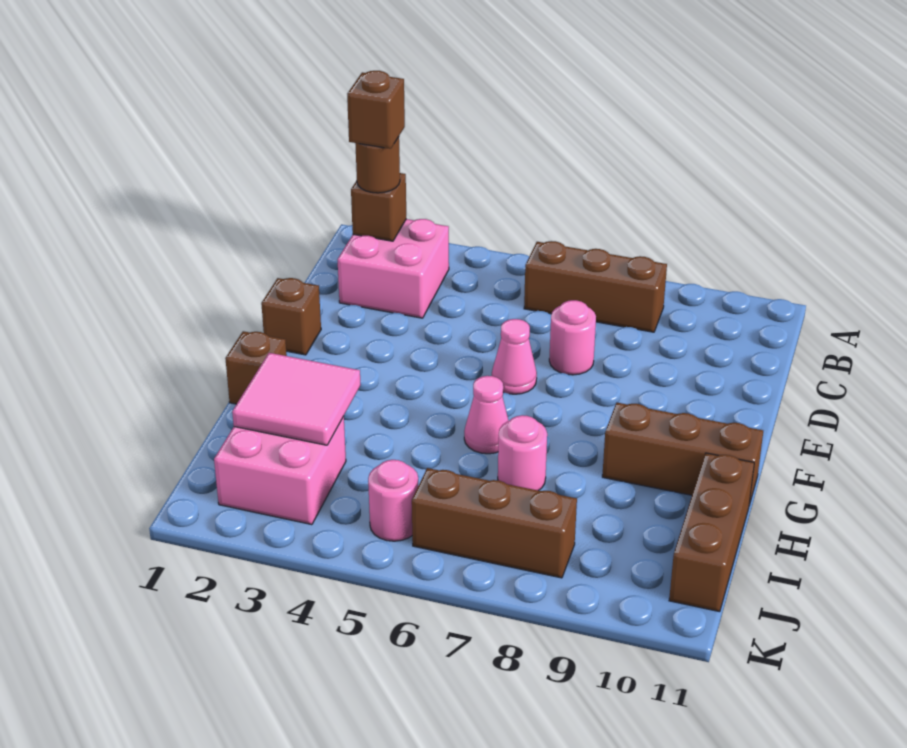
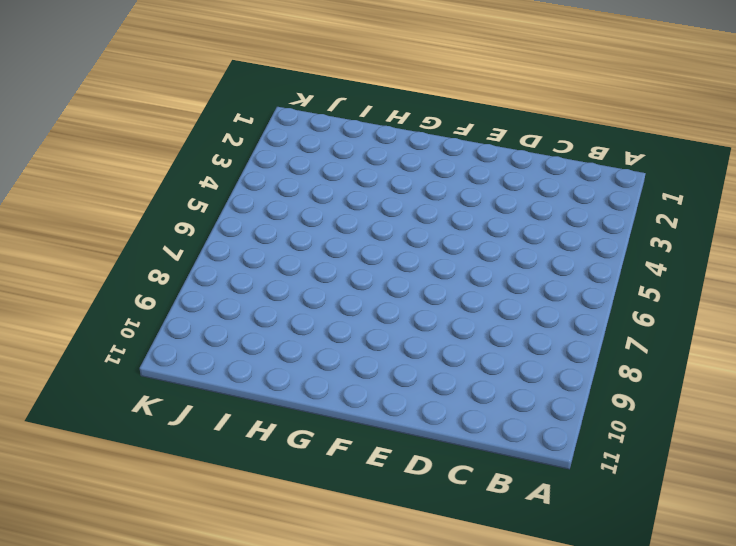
none -> pink 2x2 brick [337,219,449,318]
none -> brown 1x3 brick [524,241,667,332]
none -> pink 1x1 round brick [549,300,596,375]

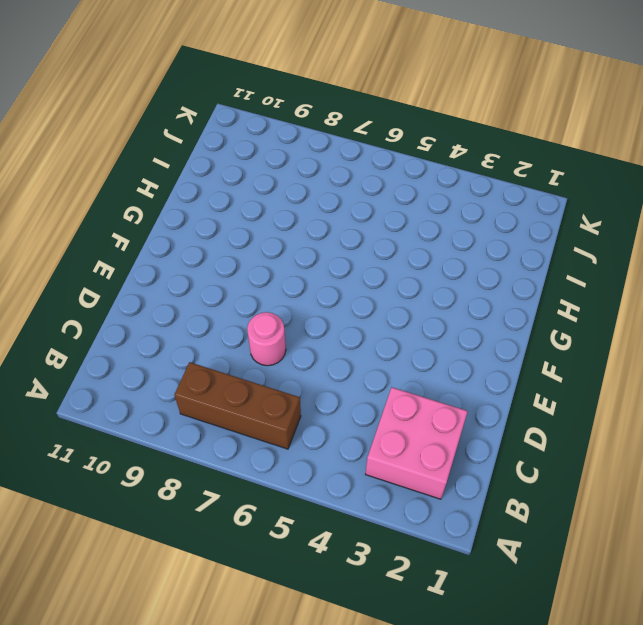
none -> brown 1x1 brick [261,278,321,355]
none -> pink 1x1 cone [492,319,537,394]
none -> brown 1x1 brick [225,331,287,404]

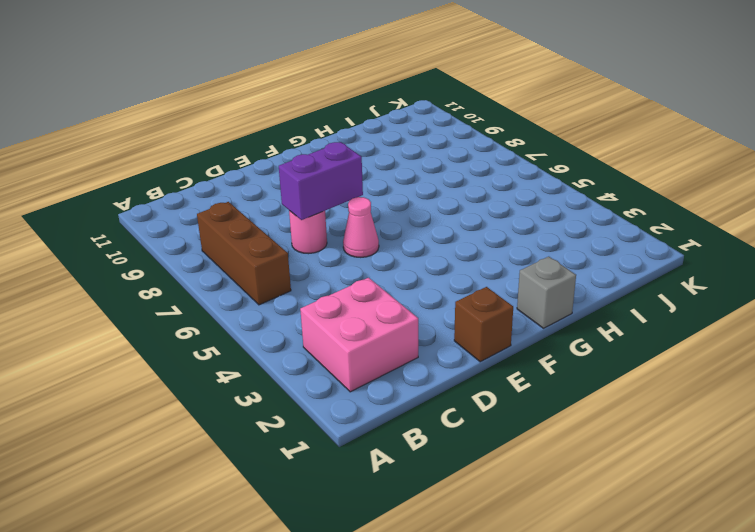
purple 1x2 brick [279,142,363,220] -> none
grey 1x1 brick [517,257,576,328] -> brown 1x1 brick [225,331,287,404]
none -> pink 1x1 cone [464,376,508,454]
none -> brown 1x3 brick [602,403,763,505]
none -> pink 1x1 round brick [498,415,547,491]

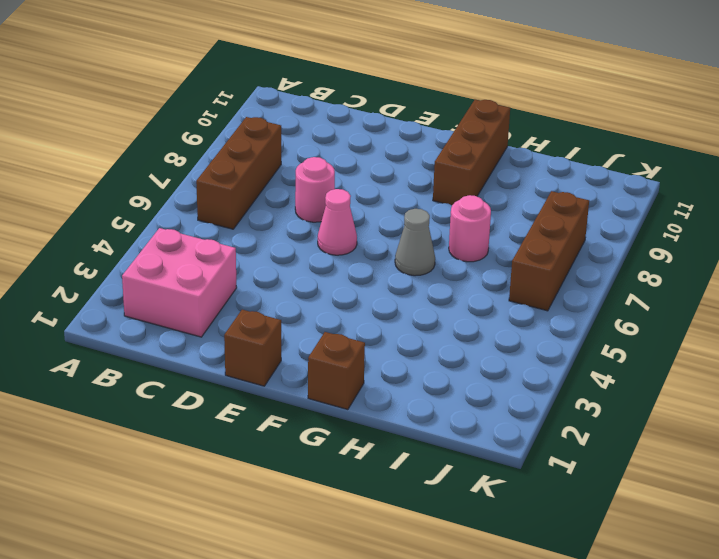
grey 1x1 cone [395,209,435,276] -> pink 1x1 cone [464,376,508,454]
none -> brown 1x3 brick [669,453,754,612]
none -> pink 2x2 brick [214,416,346,525]
none -> pink 1x1 round brick [368,460,418,541]

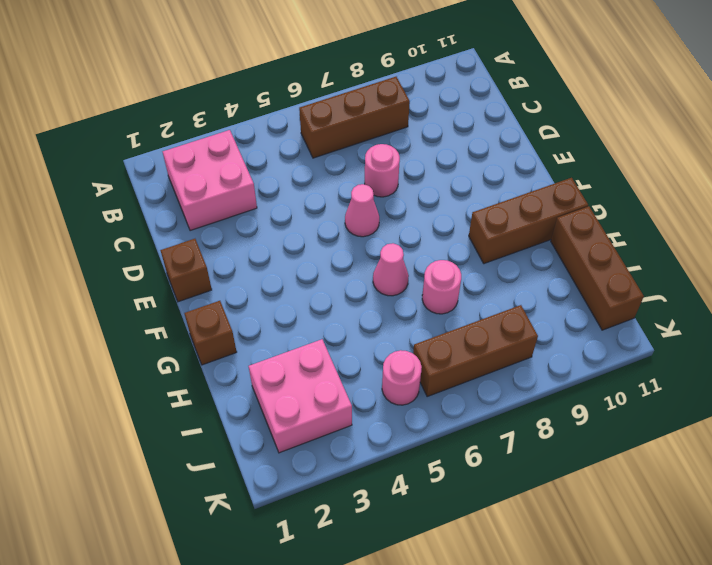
none -> brown 1x1 brick [351,173,406,241]
none -> pink 2x2 tile [232,353,361,445]
none -> brown 1x1 round brick [355,137,400,193]

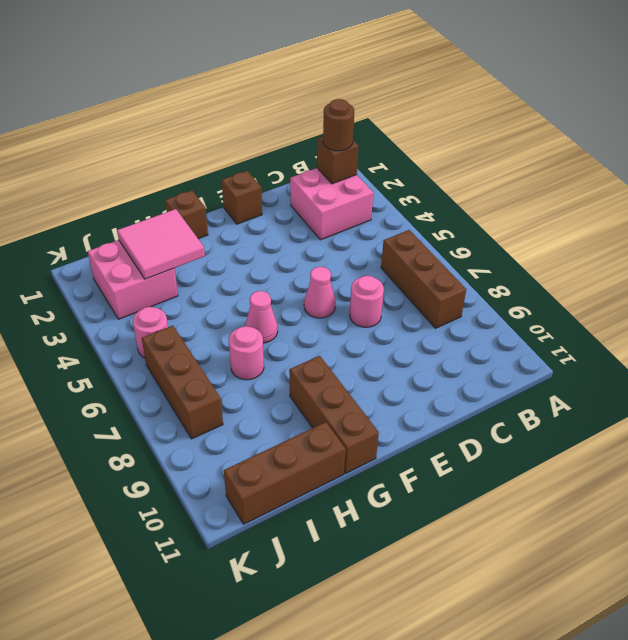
none -> brown 1x1 brick [347,71,405,149]

